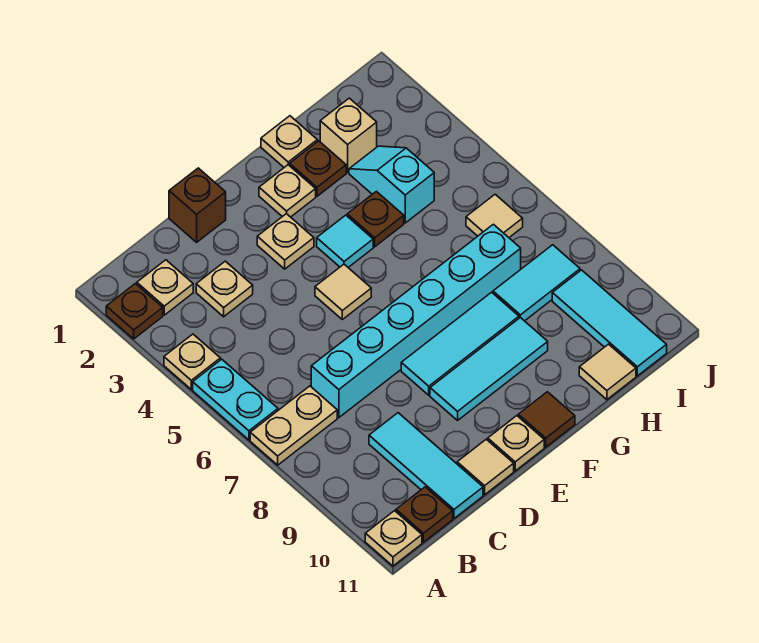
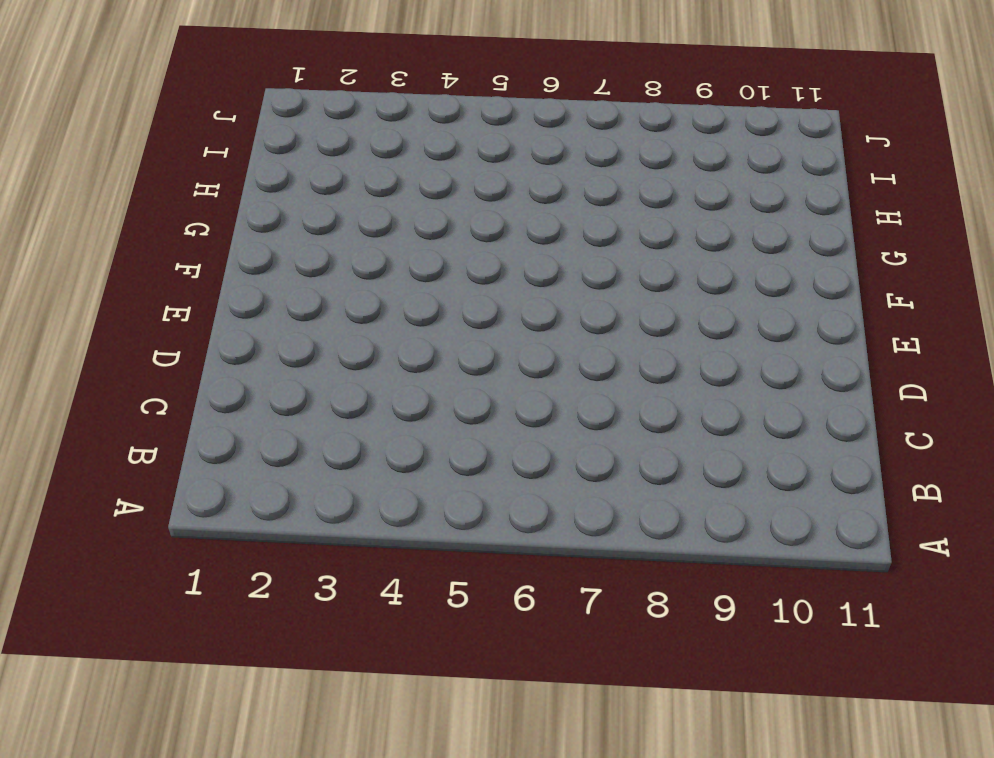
none -> brown 1x1 plate [106,284,163,339]
none -> tan 1x1 plate [164,334,220,389]
none -> cyan 1x2 plate [193,359,278,440]

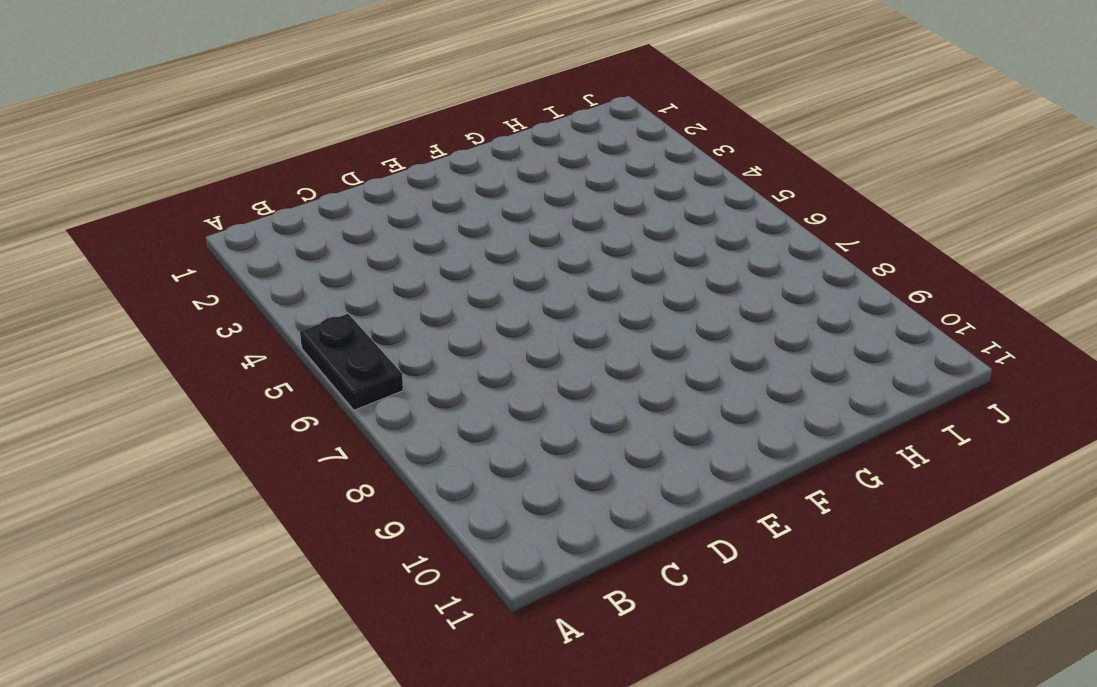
black 1x2 plate [300,314,403,410] -> cyan 1x2 plate [193,359,278,440]
none -> brown 1x1 plate [106,284,163,339]
none -> tan 1x1 plate [164,334,220,389]
none -> tan 1x2 plate [250,386,337,465]

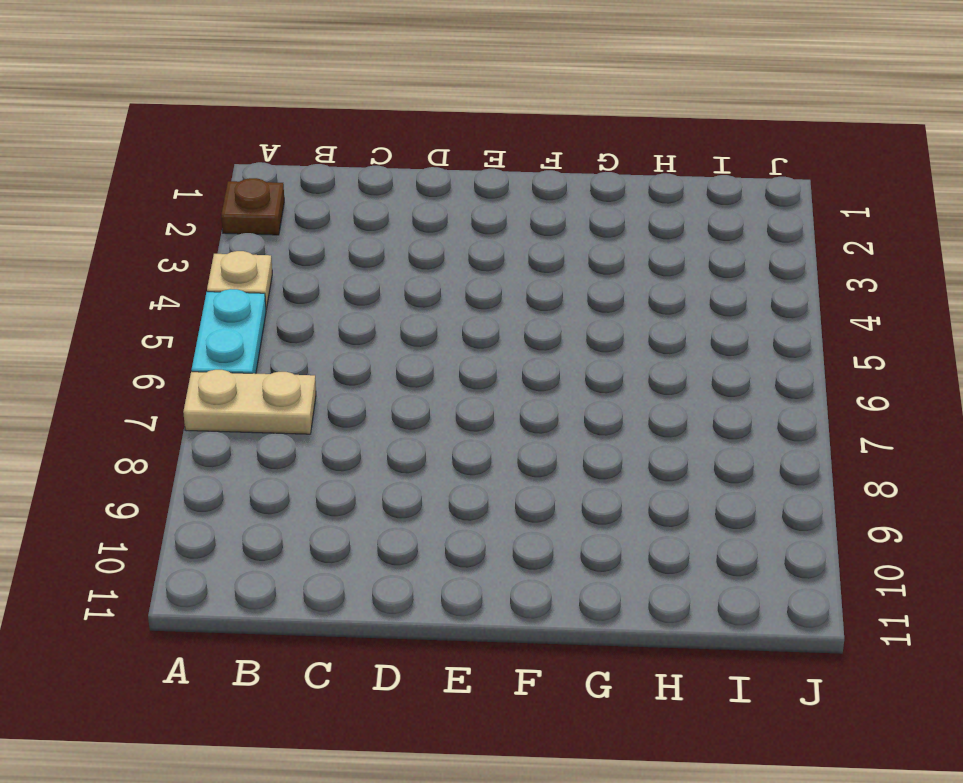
none -> tan 1x1 plate [365,511,422,566]
none -> tan 1x1 plate [137,260,193,315]
none -> brown 1x1 plate [396,487,453,542]

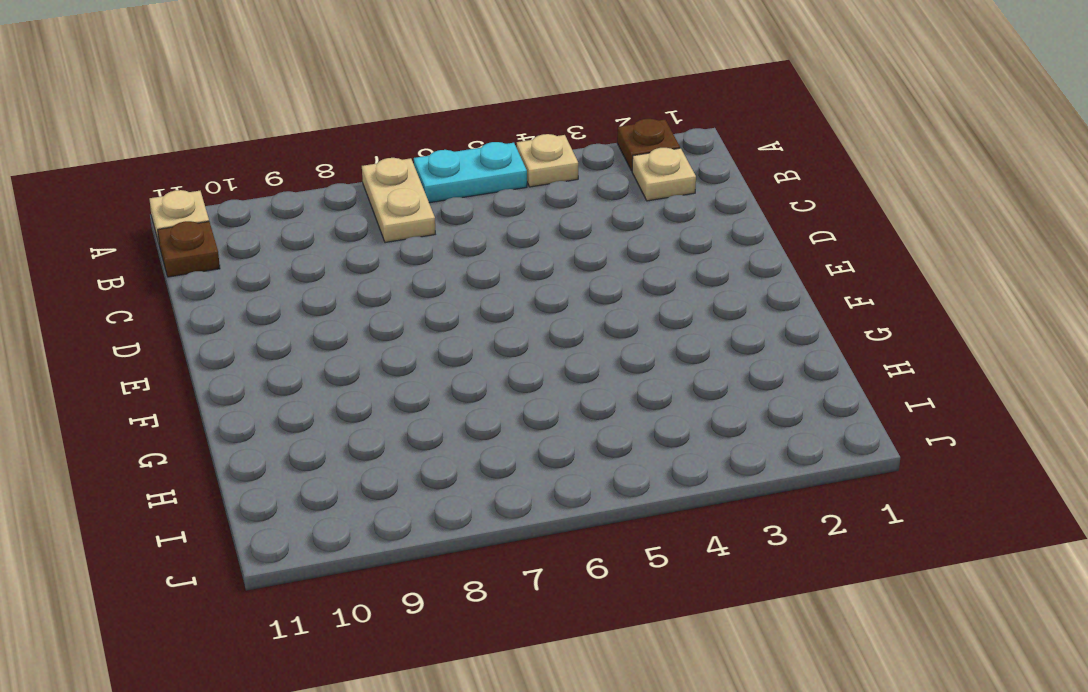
none -> tan 1x1 plate [196,261,253,317]
none -> cyan 1x6 brick [311,224,521,418]
none -> cyan 1x3 tile [369,413,483,518]

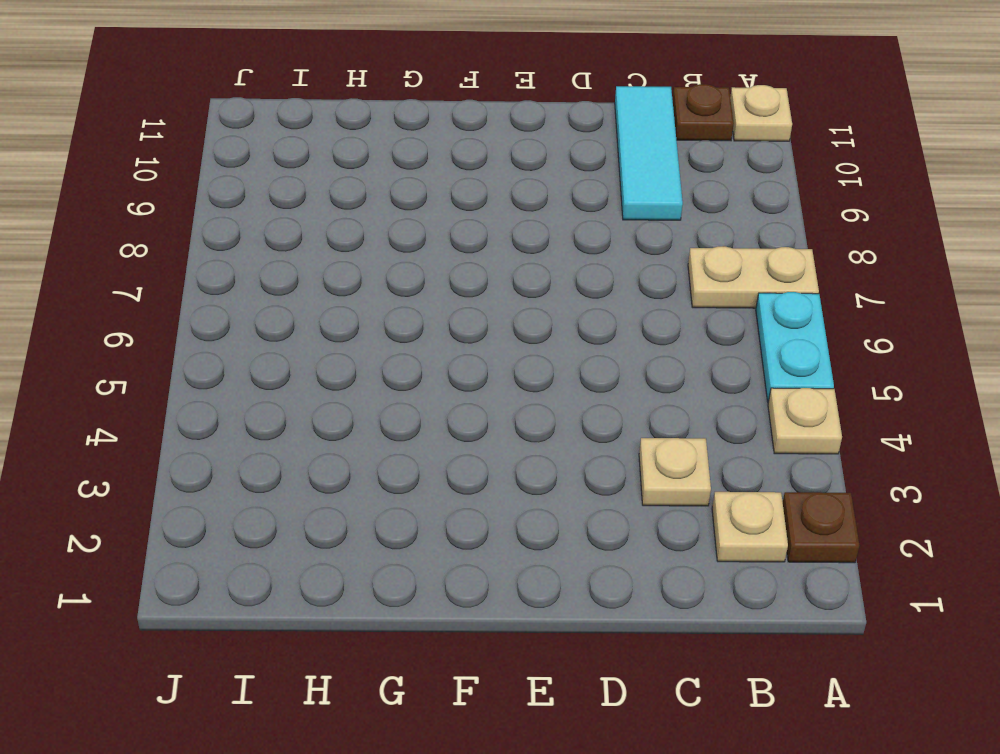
none -> cyan 1x6 brick [311,224,521,418]
none -> brown 1x1 brick [169,168,226,242]
none -> tan 1x1 tile [457,439,514,495]

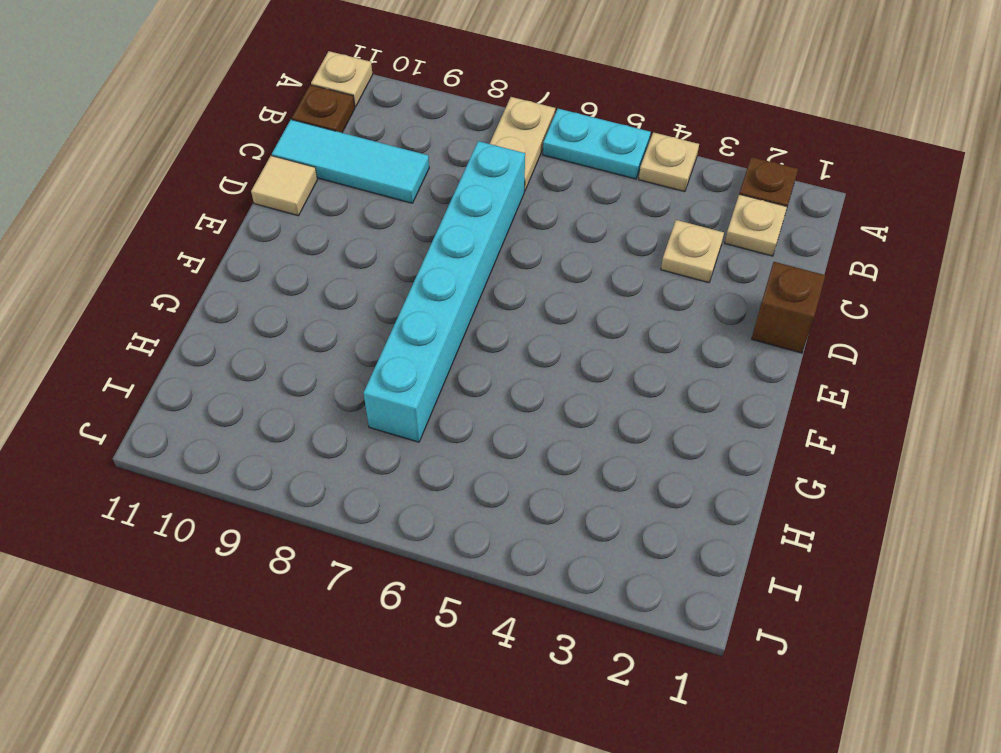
none -> tan 1x1 plate [257,214,314,269]
none -> tan 1x1 tile [315,264,371,319]
none -> cyan 1x3 tile [401,292,519,395]

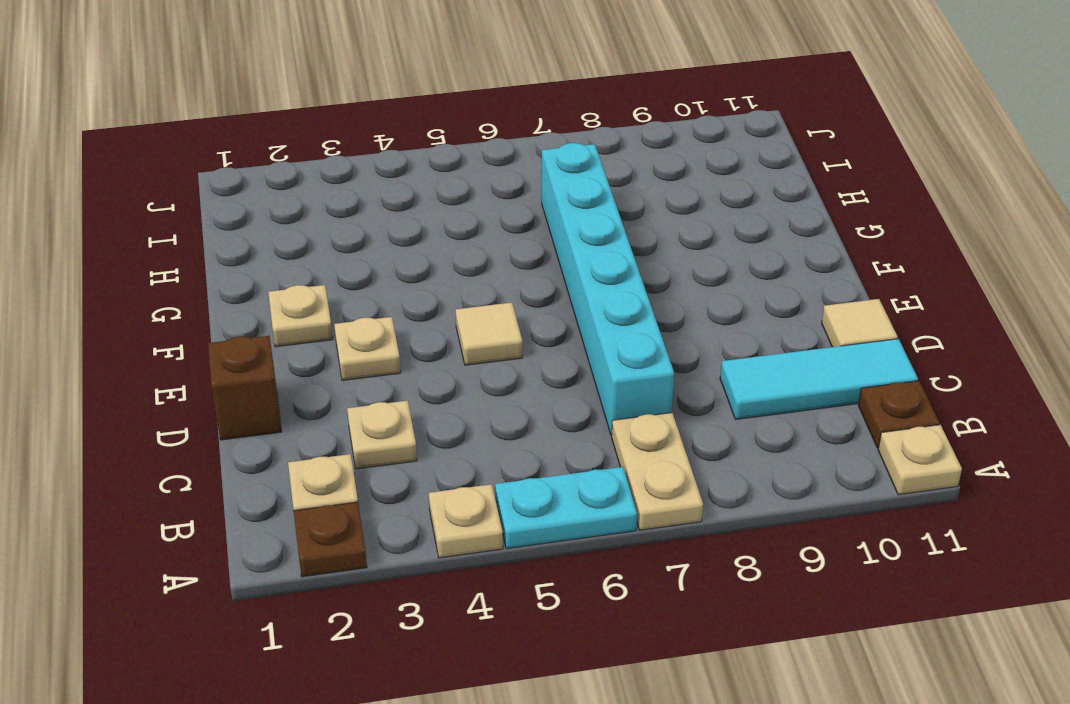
none -> cyan 1x3 tile [401,292,519,395]
none -> cyan 1x3 tile [430,317,548,420]
none -> tan 1x1 plate [488,416,544,471]

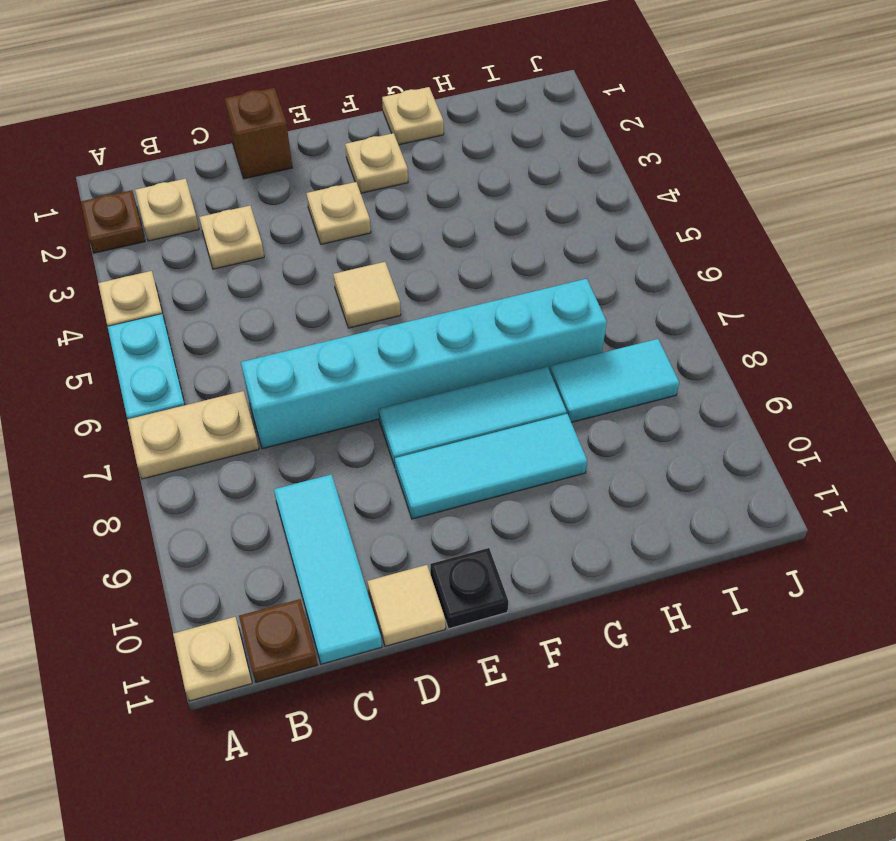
black 1x1 plate [430,548,509,629] -> tan 1x1 plate [488,416,544,471]
none -> cyan 1x1 tile [317,215,373,267]
none -> brown 1x1 tile [518,392,575,447]
none -> brown 1x1 plate [290,141,346,196]

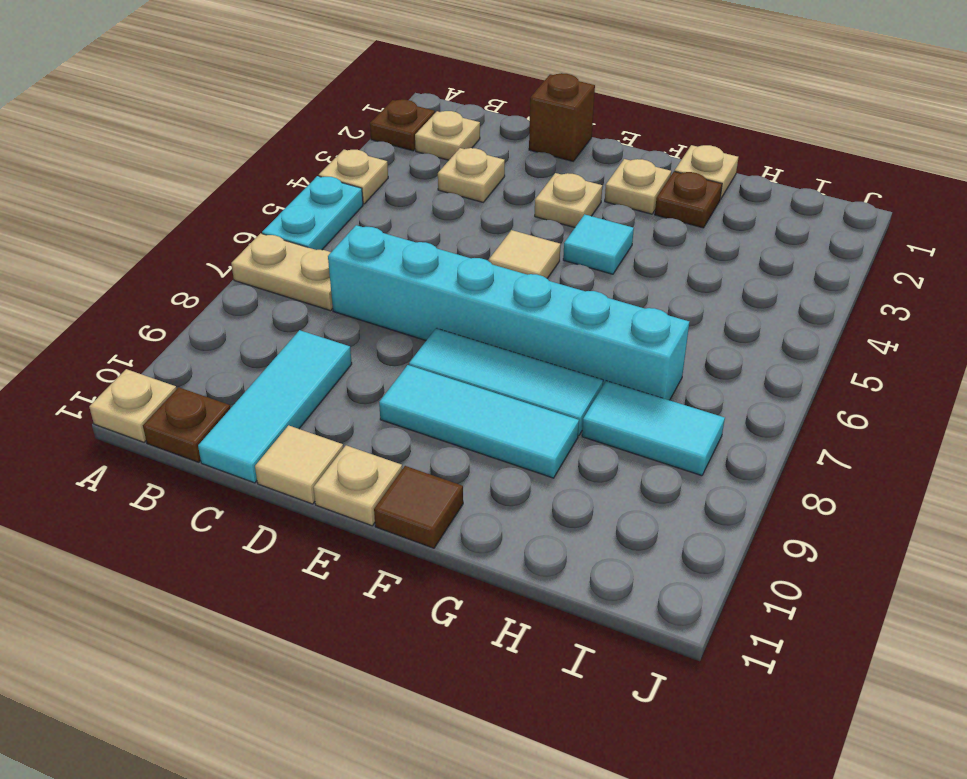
none -> brown 1x1 plate [347,191,404,247]
none -> tan 1x1 brick [320,98,377,172]
none -> cyan 1x2 slope [349,146,434,223]

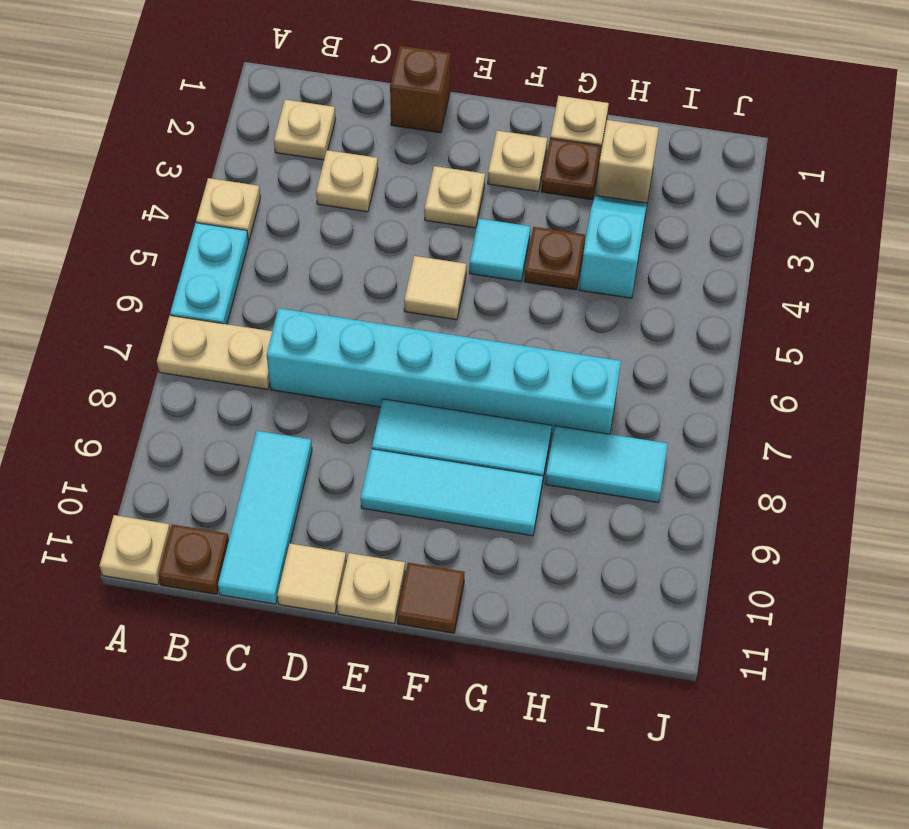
none -> brown 1x1 plate [106,284,163,339]
none -> tan 1x1 tile [579,344,636,400]
none -> tan 1x1 tile [466,194,523,237]

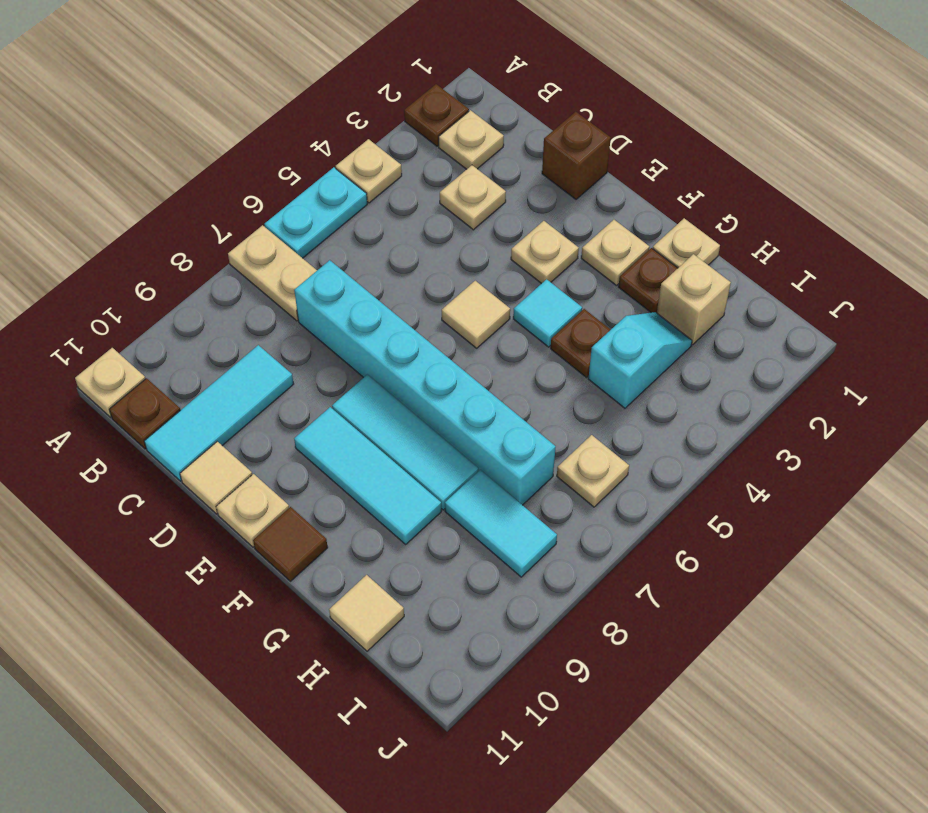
tan 1x1 plate [557,435,629,507] -> tan 1x1 tile [466,194,523,237]
none -> cyan 1x3 tile [552,270,667,376]

